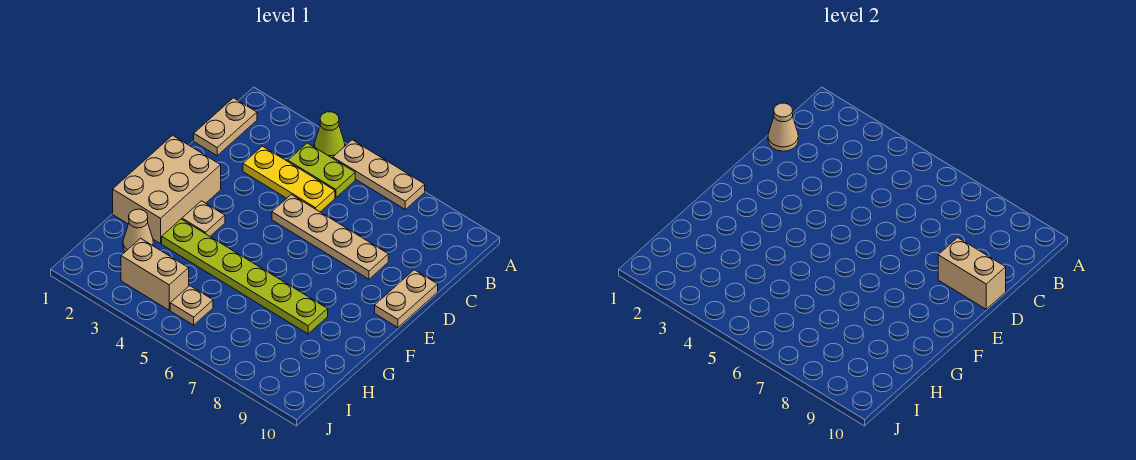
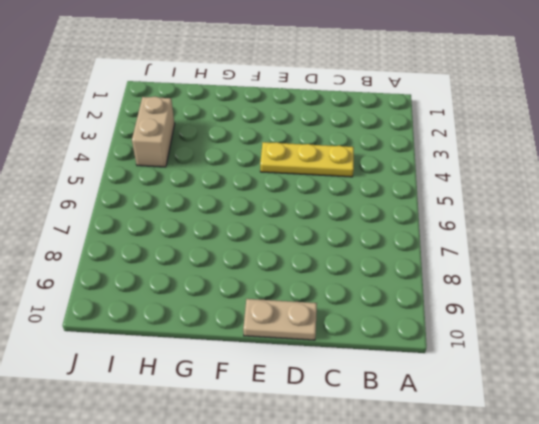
yellow 1x3 plate [260,142,354,177] -> yellow 1x3 plate turned to [243,146,335,212]
none -> lime 1x1 cone [314,112,345,158]
none -> tan 1x3 plate [333,140,425,209]
none -> tan 1x2 plate [194,98,257,156]

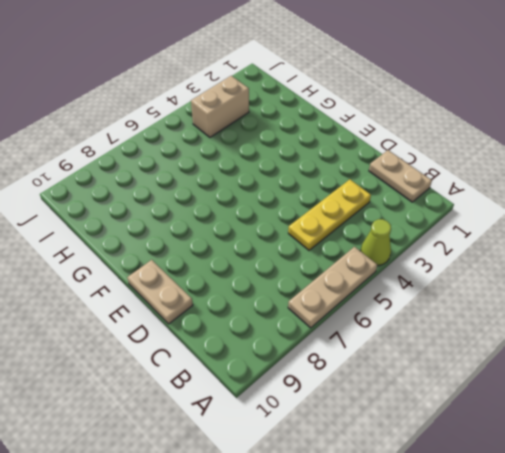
none -> lime 1x2 plate [288,143,355,198]
none -> tan 1x4 plate [272,195,388,279]
none -> tan 2x3 brick [113,135,221,244]

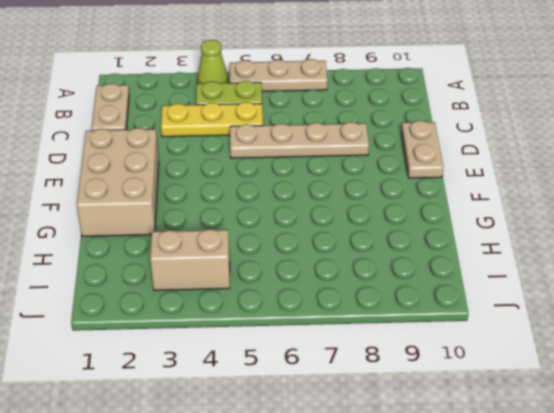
none -> tan 1x1 plate [182,201,225,236]
none -> lime 1x6 plate [162,219,328,334]
none -> tan 1x1 cone [123,209,153,252]

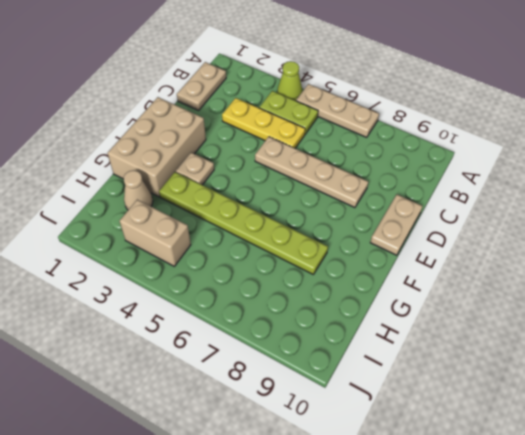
none -> tan 1x1 plate [170,286,213,325]
none -> tan 1x1 cone [768,103,798,151]
none -> tan 1x2 brick [938,238,1006,309]

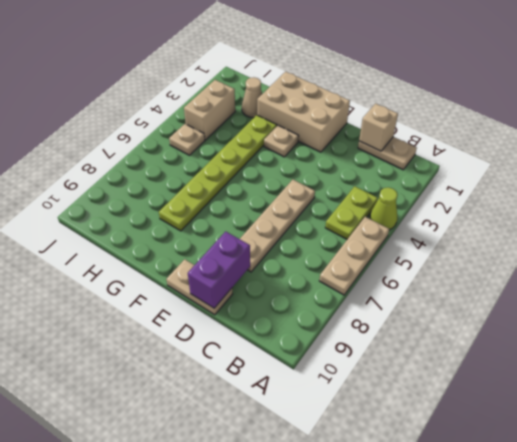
tan 1x1 brick [359,104,398,151] -> tan 1x1 cone [768,103,798,151]
purple 1x2 brick [188,231,250,308] -> tan 1x2 brick [938,238,1006,309]
none -> yellow 1x3 plate [243,146,335,212]

